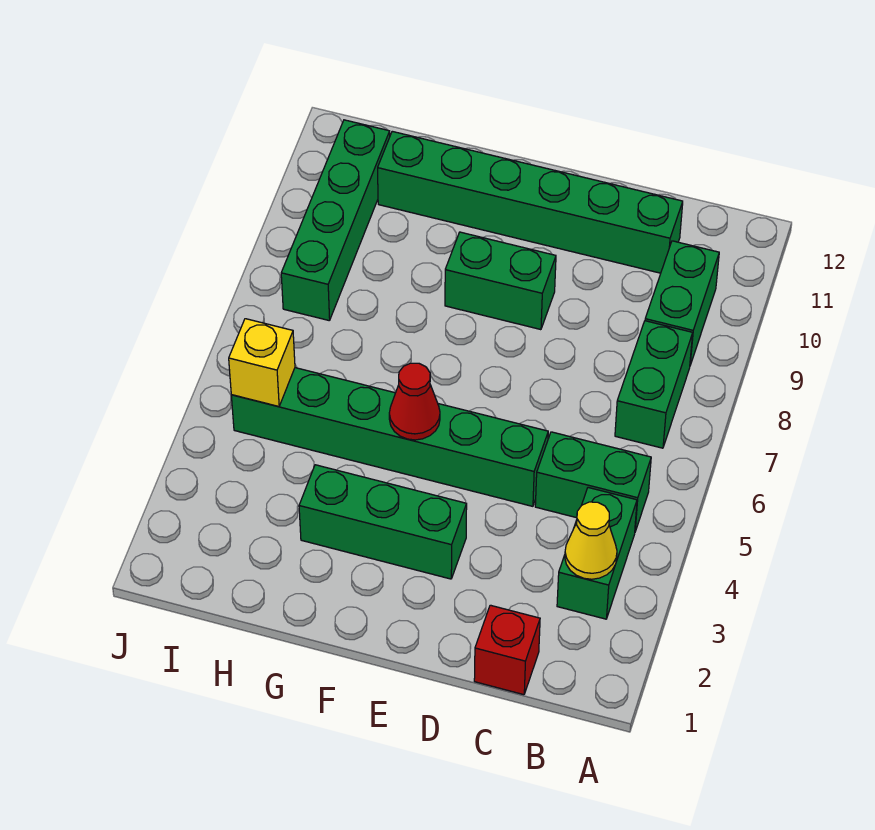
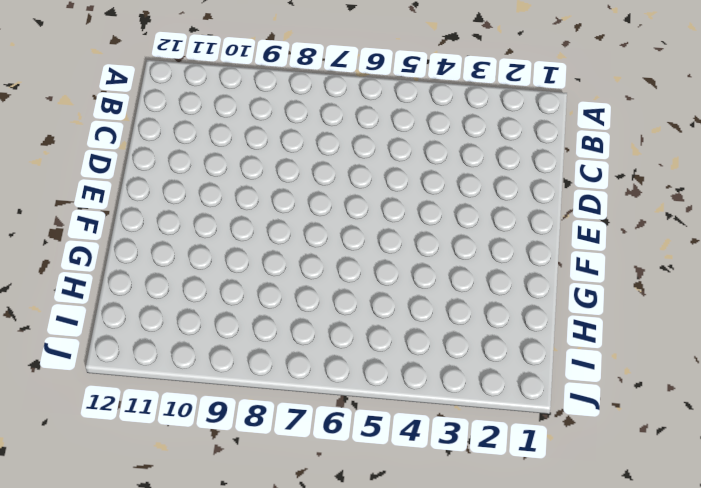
none -> green 1x2 brick [557,488,637,619]
none -> green 1x2 brick [535,432,651,531]
none -> green 1x2 brick [615,321,693,448]

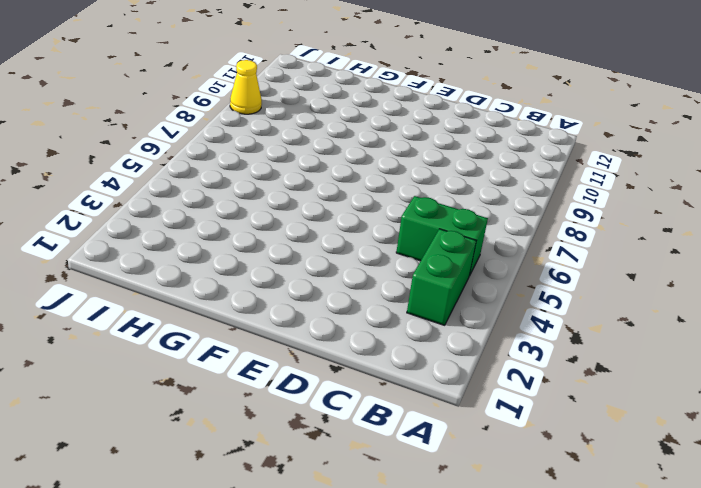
yellow 1x1 cone [230,60,262,114] -> yellow 1x1 cone moved to [565,502,617,579]
none -> green 1x2 brick [615,321,693,448]
none -> green 1x2 brick [645,241,719,365]
none -> red 1x1 brick [474,605,540,695]

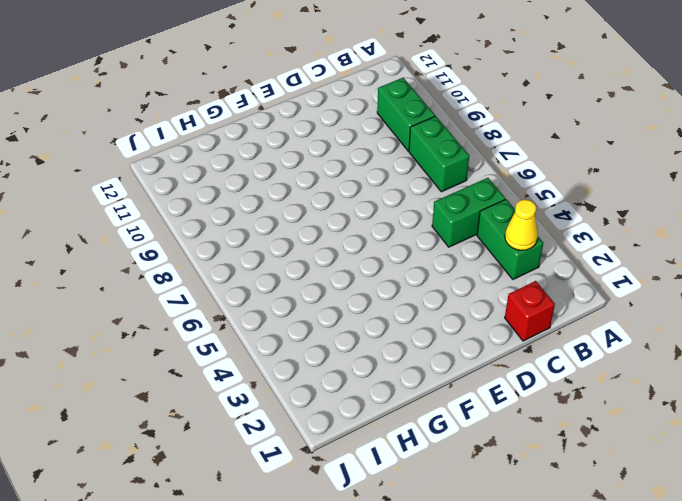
none -> green 1x6 brick [378,131,683,273]
none -> green 1x6 brick [231,368,548,506]
none -> green 1x3 brick [299,465,467,579]

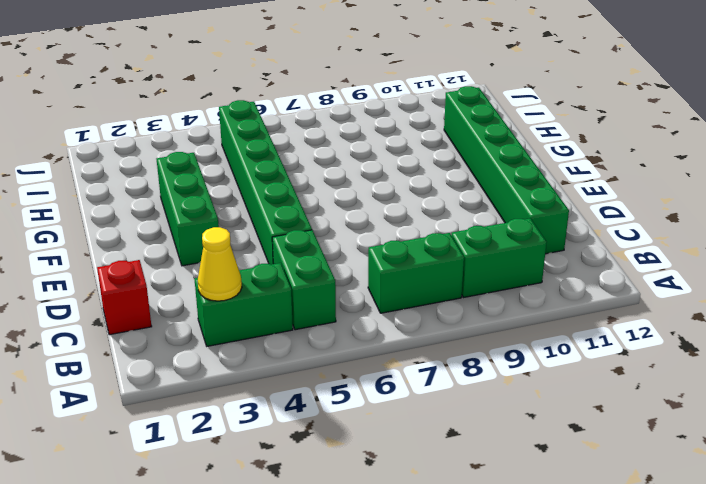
none -> green 1x2 brick [445,232,556,330]
none -> green 1x4 brick [281,120,390,321]
none -> red 1x1 cone [389,363,440,440]

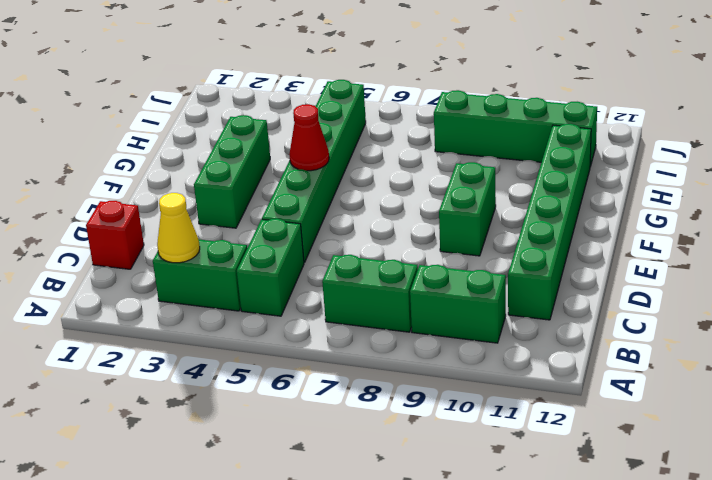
none -> yellow 1x1 brick [229,319,295,407]

